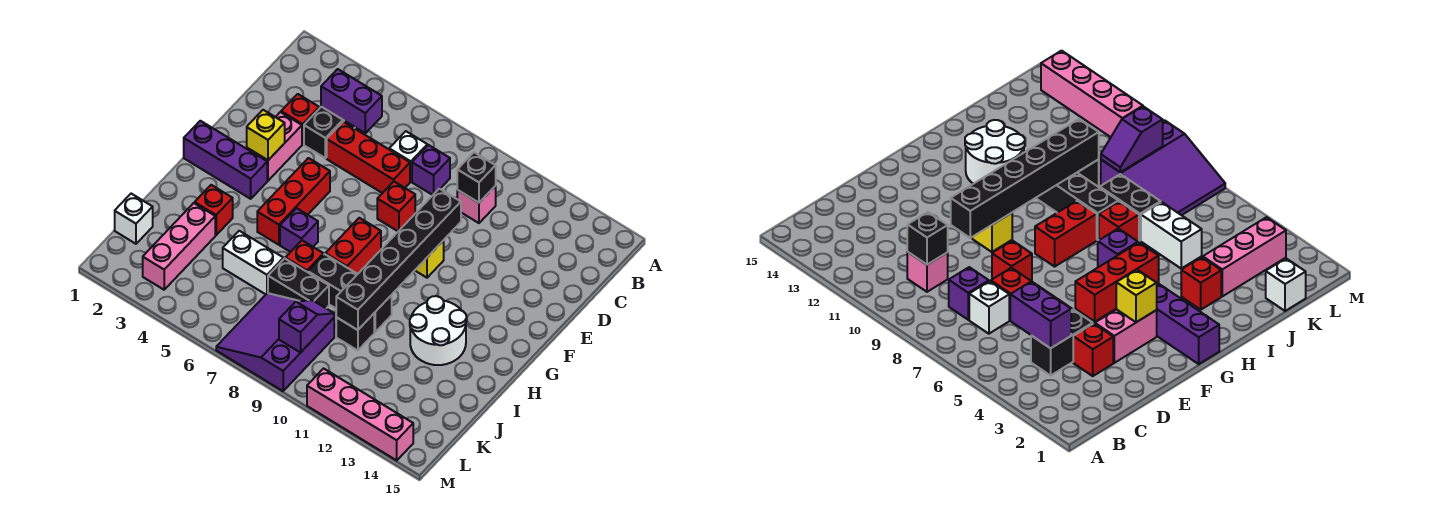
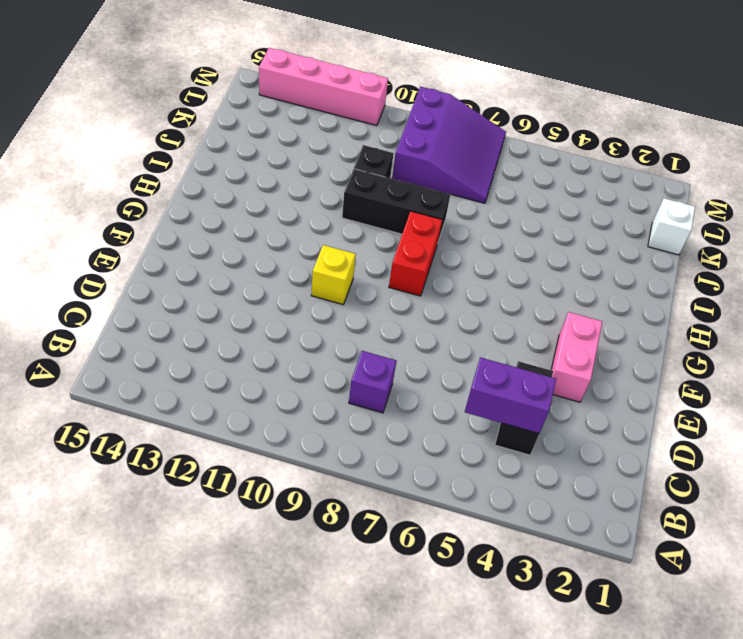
none -> white 1x1 brick [389,131,427,182]
none -> pink 1x1 brick [457,186,496,223]
none -> red 1x1 brick [281,94,319,144]

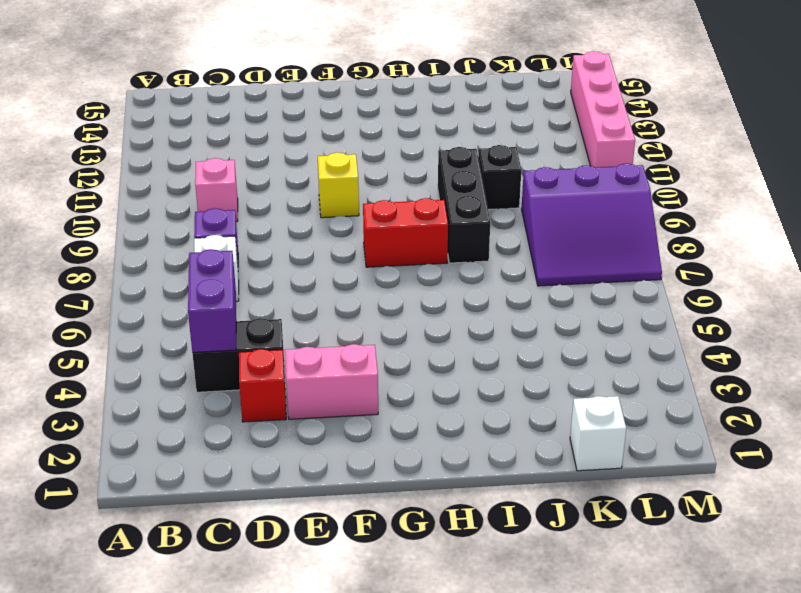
none -> red 1x3 brick [327,122,410,193]
none -> red 1x1 brick [377,182,415,231]
none -> red 1x3 brick [257,158,330,245]

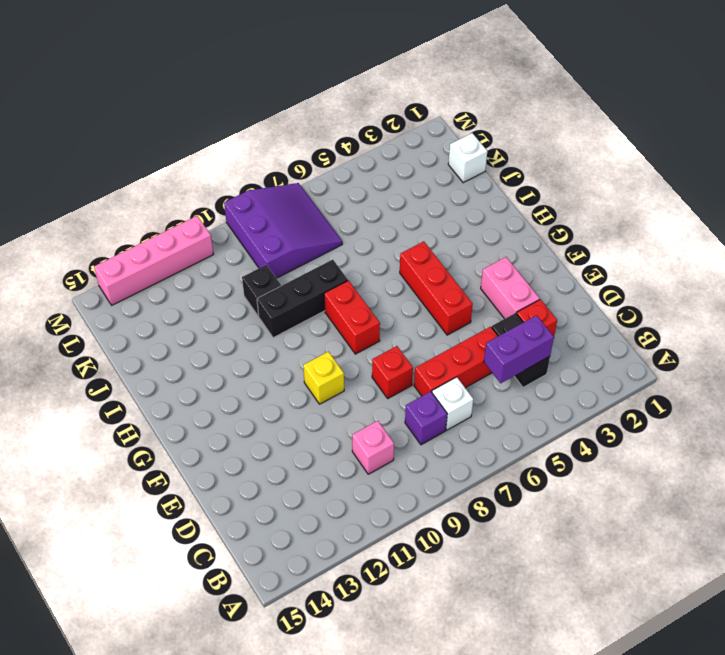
none -> purple 1x3 brick [184,121,267,199]
none -> purple 1x1 brick [280,208,318,252]
none -> white 2x2 round brick [410,296,467,365]

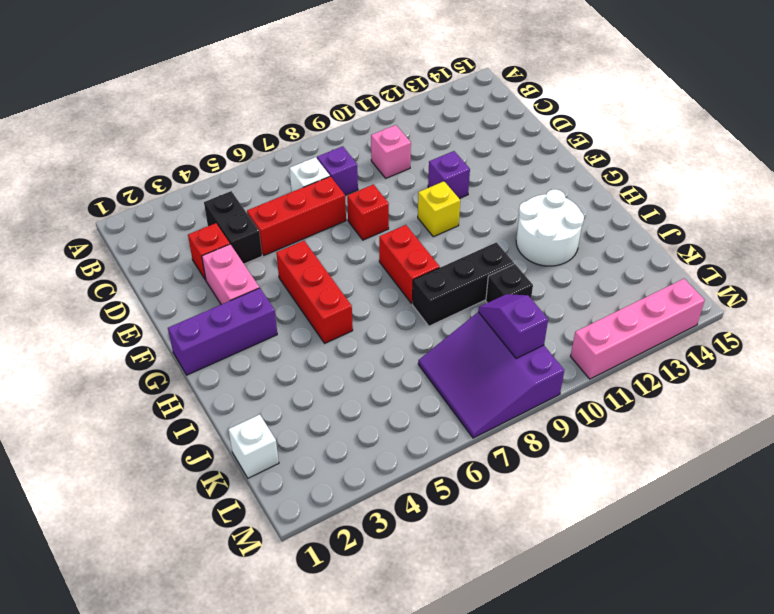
purple 1x1 brick [428,151,470,199] -> purple 1x1 brick moved to [280,208,318,252]
none -> red 1x1 brick [195,185,233,235]
none -> red 1x1 brick [285,240,324,272]
none -> pink 1x3 brick [143,203,215,290]

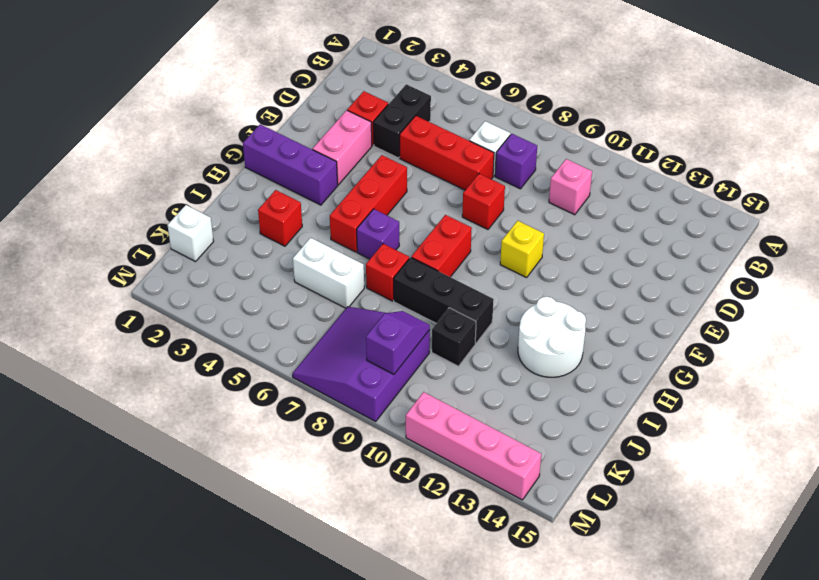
none -> pink 1x3 brick [143,203,215,290]
none -> black 1x2 brick [268,258,329,308]
none -> purple 1x2 brick [321,69,382,133]

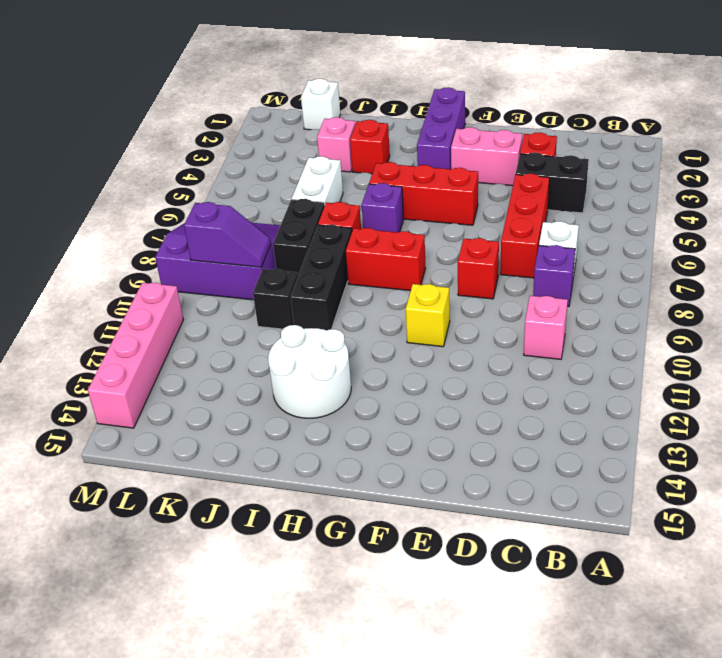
pink 1x1 brick [317,117,356,172] -> pink 1x3 brick [143,203,215,290]
none -> purple 1x2 brick [321,69,382,133]
none -> black 1x1 brick [457,152,496,203]
none -> black 1x6 brick [336,189,461,330]

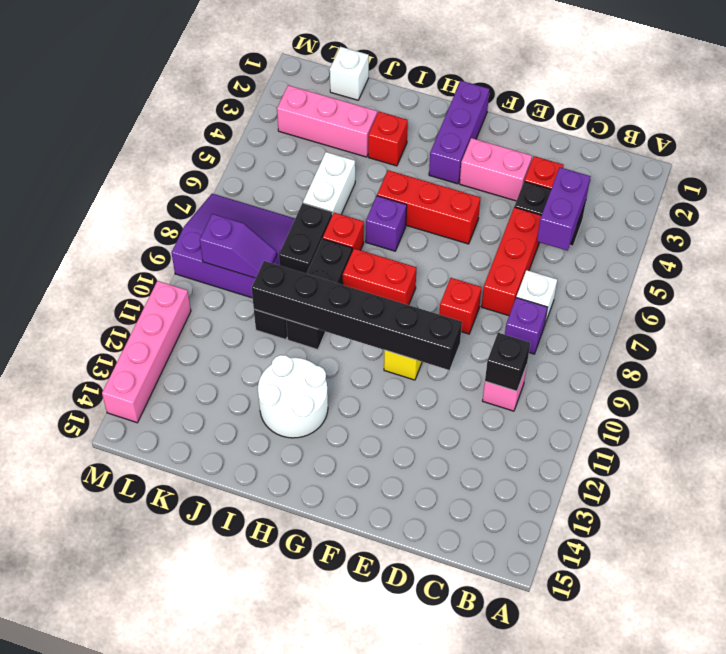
none -> yellow 1x1 brick [247,110,285,160]

